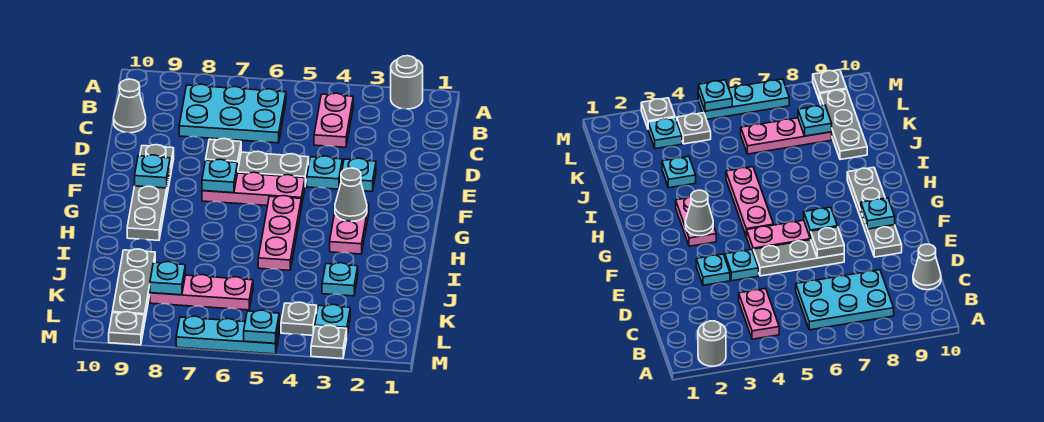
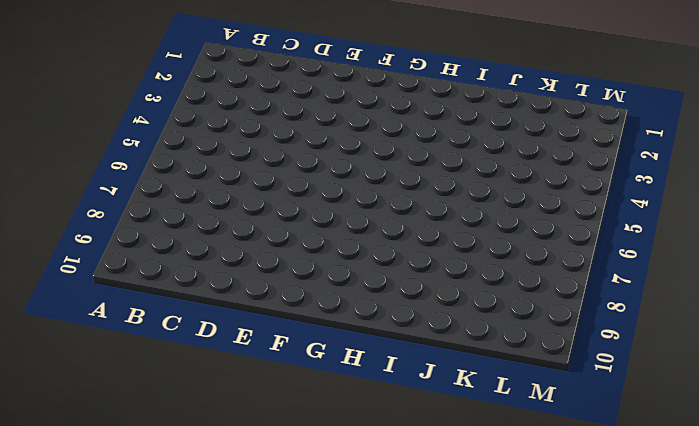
none -> grey 1x1 round brick [391,56,423,109]
none -> pink 1x2 plate [314,93,353,147]
none -> cyan 2x3 plate [179,84,286,143]

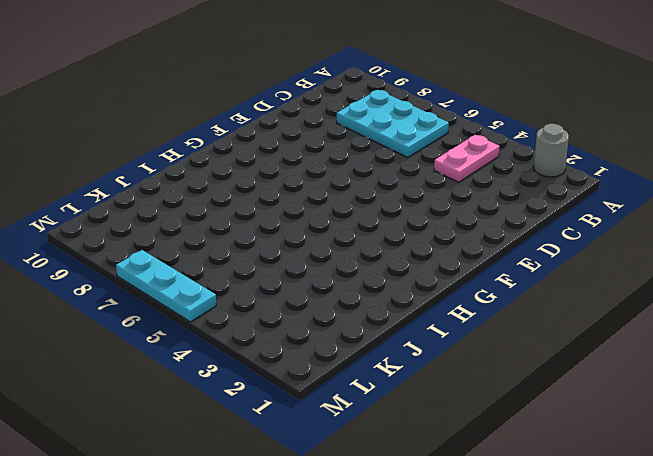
none -> grey 1x1 cone [114,79,146,133]
none -> cyan 1x1 plate [342,158,376,191]
none -> cyan 1x1 plate [307,156,342,189]

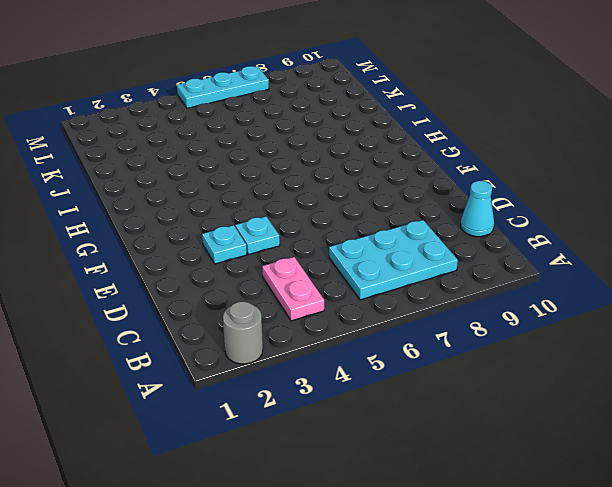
cyan 1x1 cone [460,181,494,237] -> grey 1x1 cone [114,79,146,133]
none -> grey 1x3 plate [238,151,309,185]
none -> grey 1x4 plate [127,145,174,240]
none -> pink 1x3 plate [202,172,305,208]

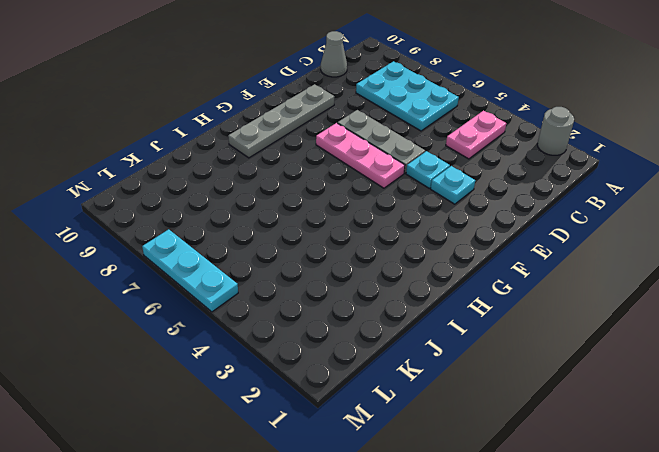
none -> pink 1x2 plate [330,203,369,254]
none -> pink 1x3 plate [258,196,301,270]
none -> cyan 1x1 plate [322,263,358,296]

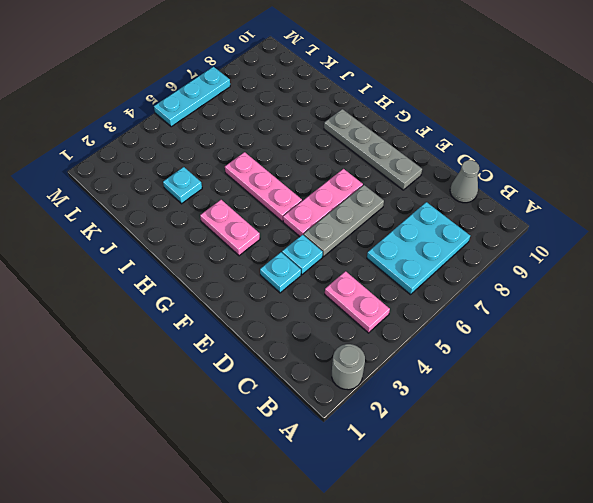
none -> grey 1x3 plate [112,249,155,324]
none -> pink 1x3 plate [150,275,253,310]
none -> cyan 1x1 plate [315,304,350,334]

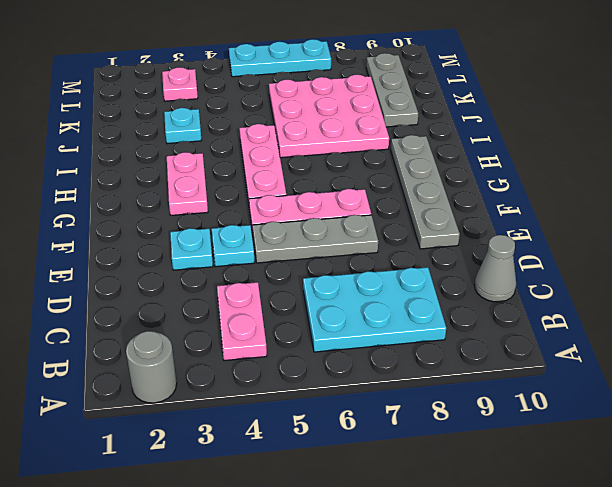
pink 3x3 plate [269,75,389,158] -> pink 1x3 plate [150,275,253,310]
pink 1x1 plate [162,67,198,101] -> cyan 1x1 plate [315,304,350,334]
none -> grey 1x1 plate [281,302,317,335]
none -> grey 1x1 plate [311,325,347,359]
none -> grey 1x1 plate [109,312,144,345]

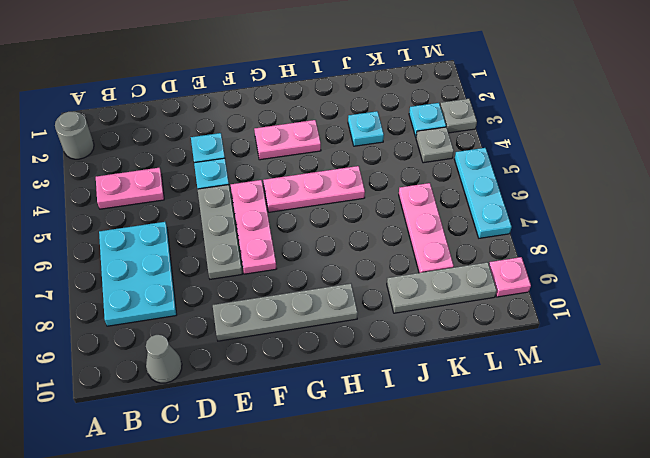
pink 1x1 plate [489,257,531,297] -> grey 1x1 plate [109,312,144,345]
none -> grey 1x1 plate [206,139,241,167]
none -> cyan 1x1 plate [202,159,238,193]
none -> cyan 1x1 plate [135,155,170,188]

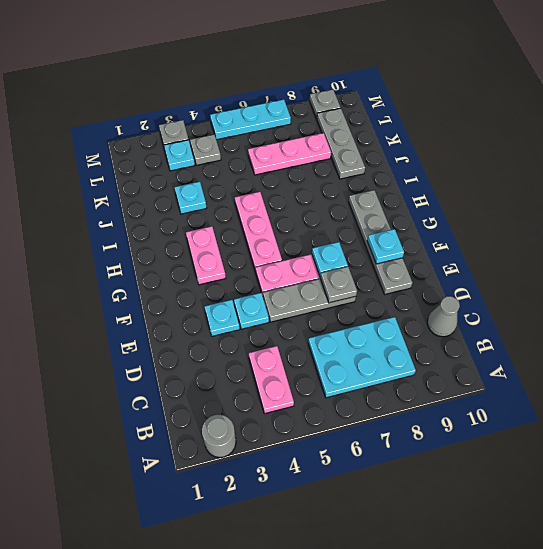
none -> grey 1x1 cone [335,168,367,221]
none -> cyan 1x1 plate [150,262,185,295]
none -> cyan 1x1 plate [244,310,279,343]

